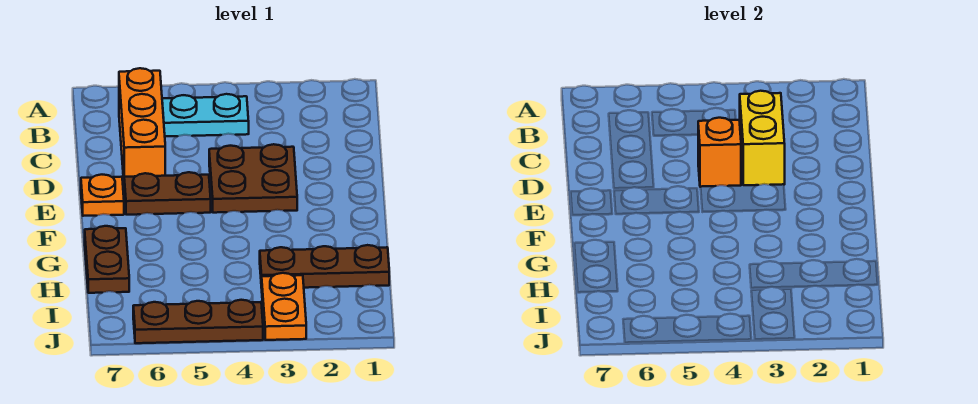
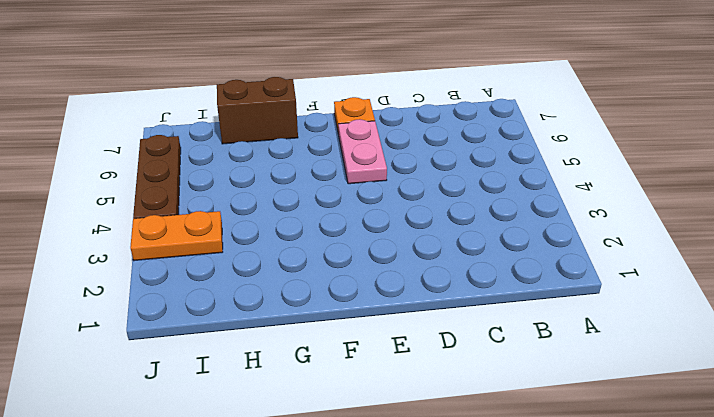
pink 1x2 plate [338,119,387,184] -> brown 1x2 plate [124,172,211,215]
brown 1x2 brick [217,77,298,144] -> brown 1x2 plate [85,226,129,293]
none -> cyan 1x2 plate [162,94,249,137]
none -> orange 1x3 brick [119,68,165,179]

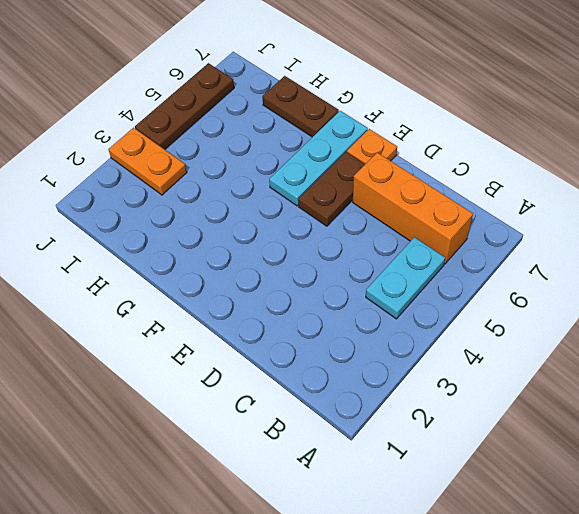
cyan 1x3 plate [269,111,368,206] -> none
none -> brown 2x2 plate [209,144,297,213]
none -> brown 1x3 plate [260,245,389,288]

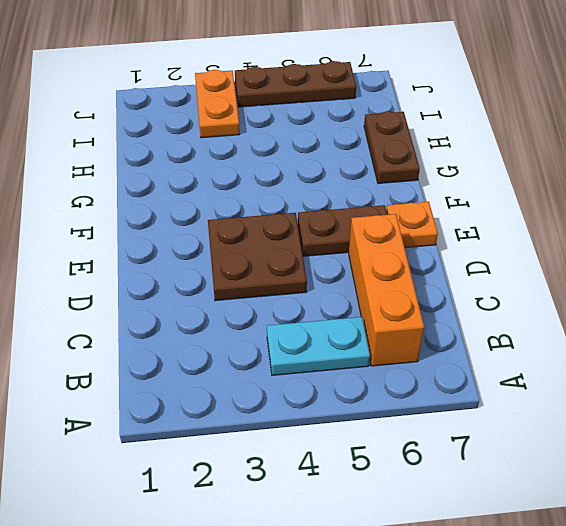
none -> brown 1x3 plate [260,245,389,288]
none -> yellow 1x2 brick [740,91,785,185]

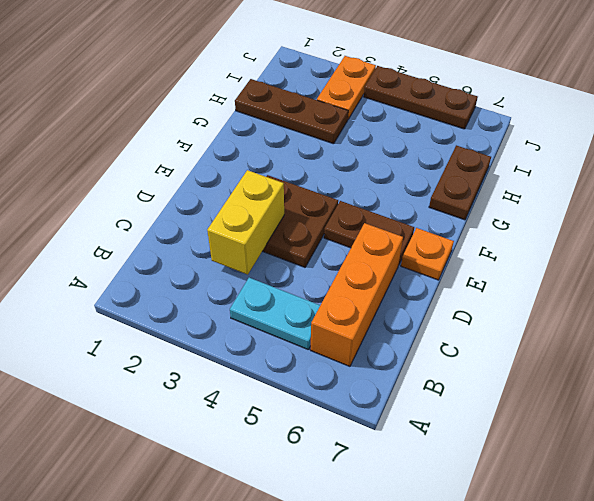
none -> orange 1x1 brick [698,118,741,187]

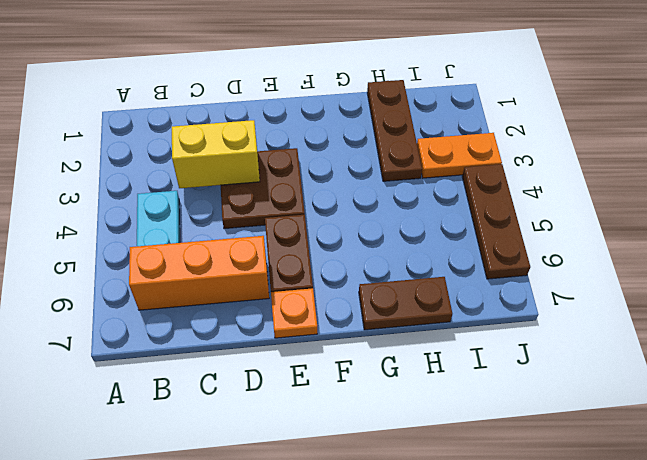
none -> orange 1x1 brick [698,118,741,187]

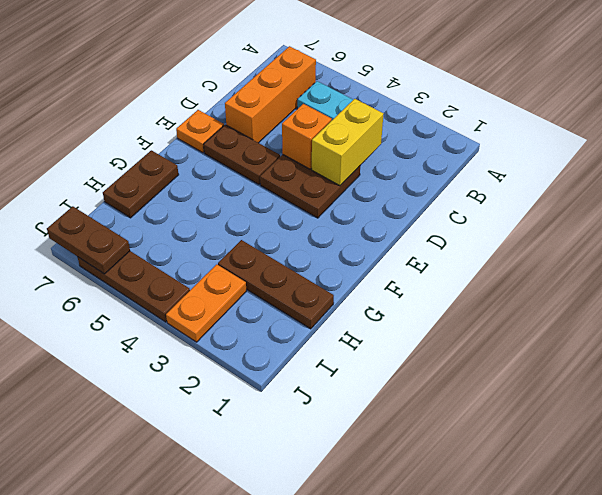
brown 1x2 plate [47,206,130,274] -> none

